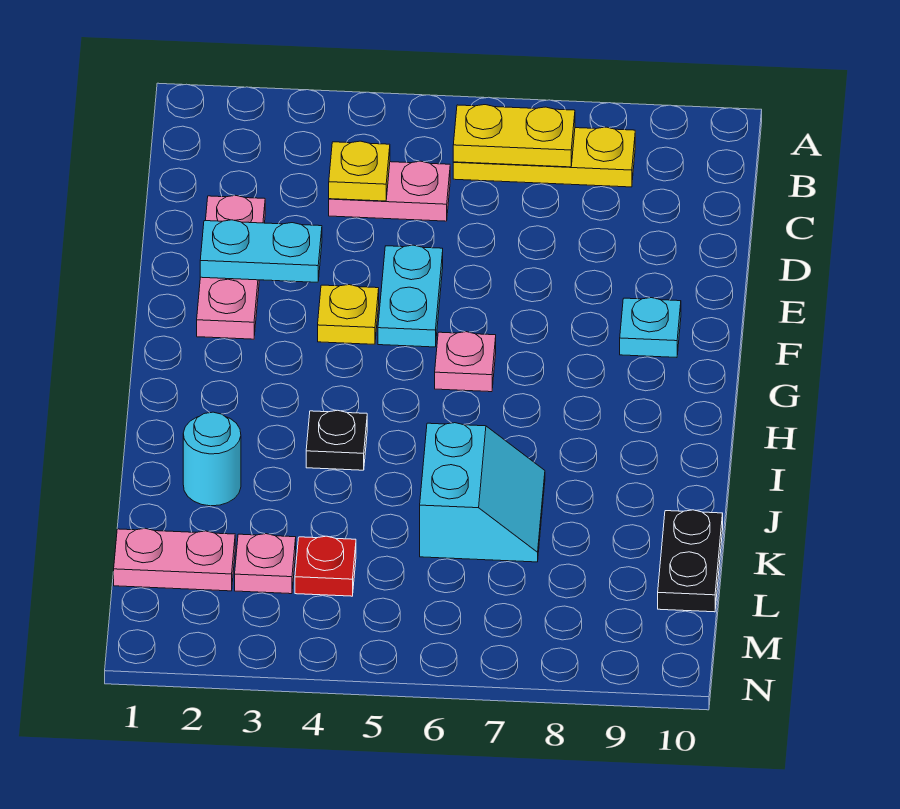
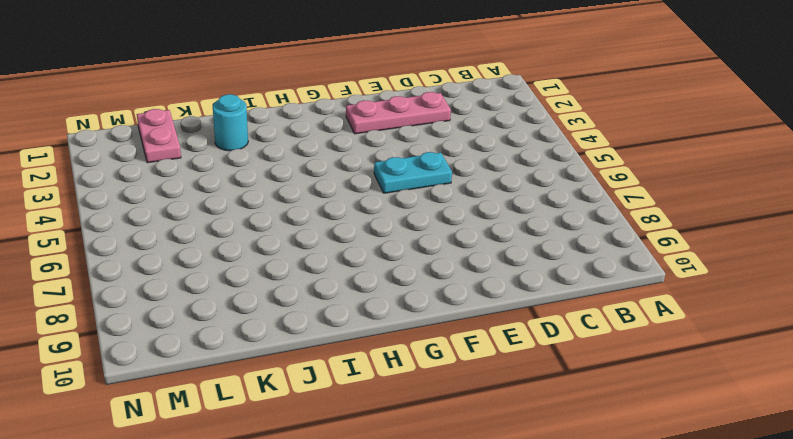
none -> yellow 1x3 plate [453,127,635,187]
none -> pink 1x2 plate [329,161,450,221]
none -> yellow 1x1 plate [318,285,379,344]

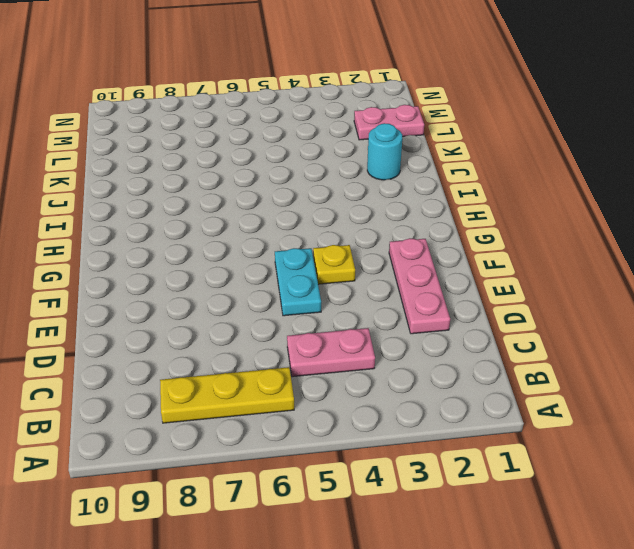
none -> cyan 1x1 plate [620,298,681,357]
none -> pink 1x1 plate [435,332,496,392]
none -> black 1x1 plate [306,410,367,470]

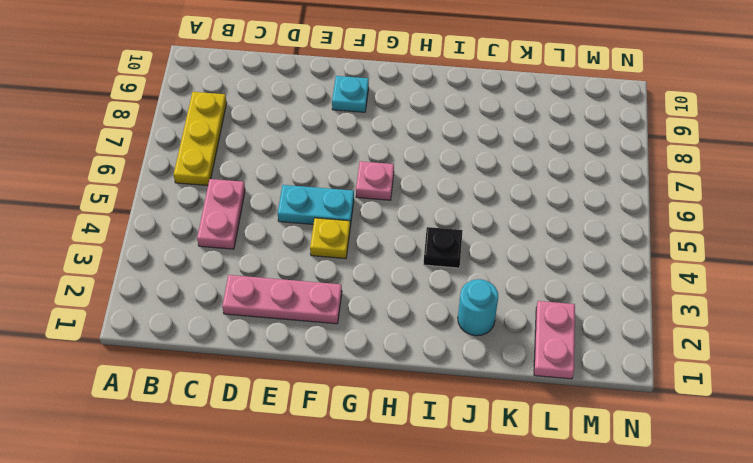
none -> cyan 2x2 slope [420,423,545,562]
none -> black 1x2 plate [658,510,723,612]
none -> pink 1x1 plate [235,534,296,594]

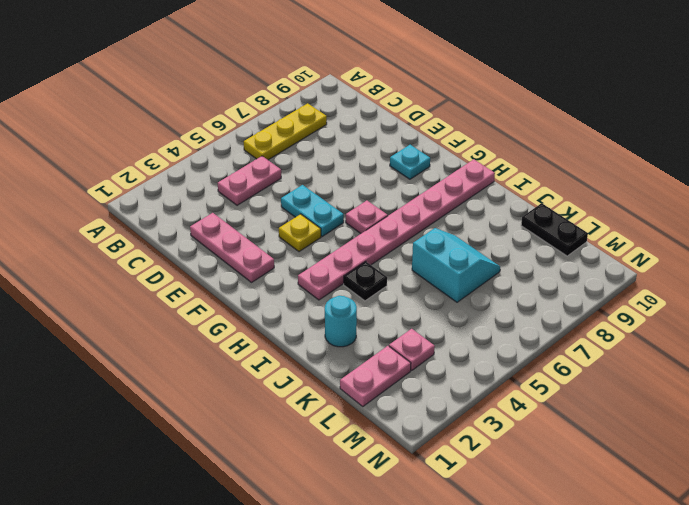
pink 1x8 plate [298,159,495,300] -> none
none -> red 1x1 plate [295,536,356,596]
none -> yellow 1x2 plate [453,105,575,167]
none -> yellow 1x1 plate [329,141,390,201]

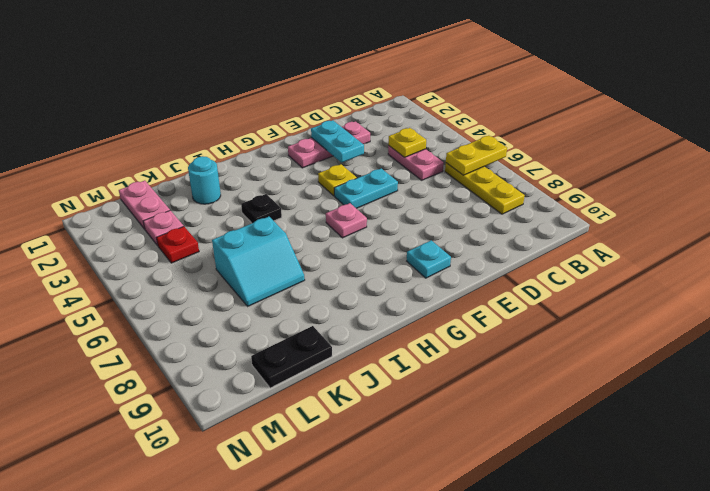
yellow 1x2 plate [446,136,507,175] -> yellow 1x2 plate turned to [453,105,575,167]

